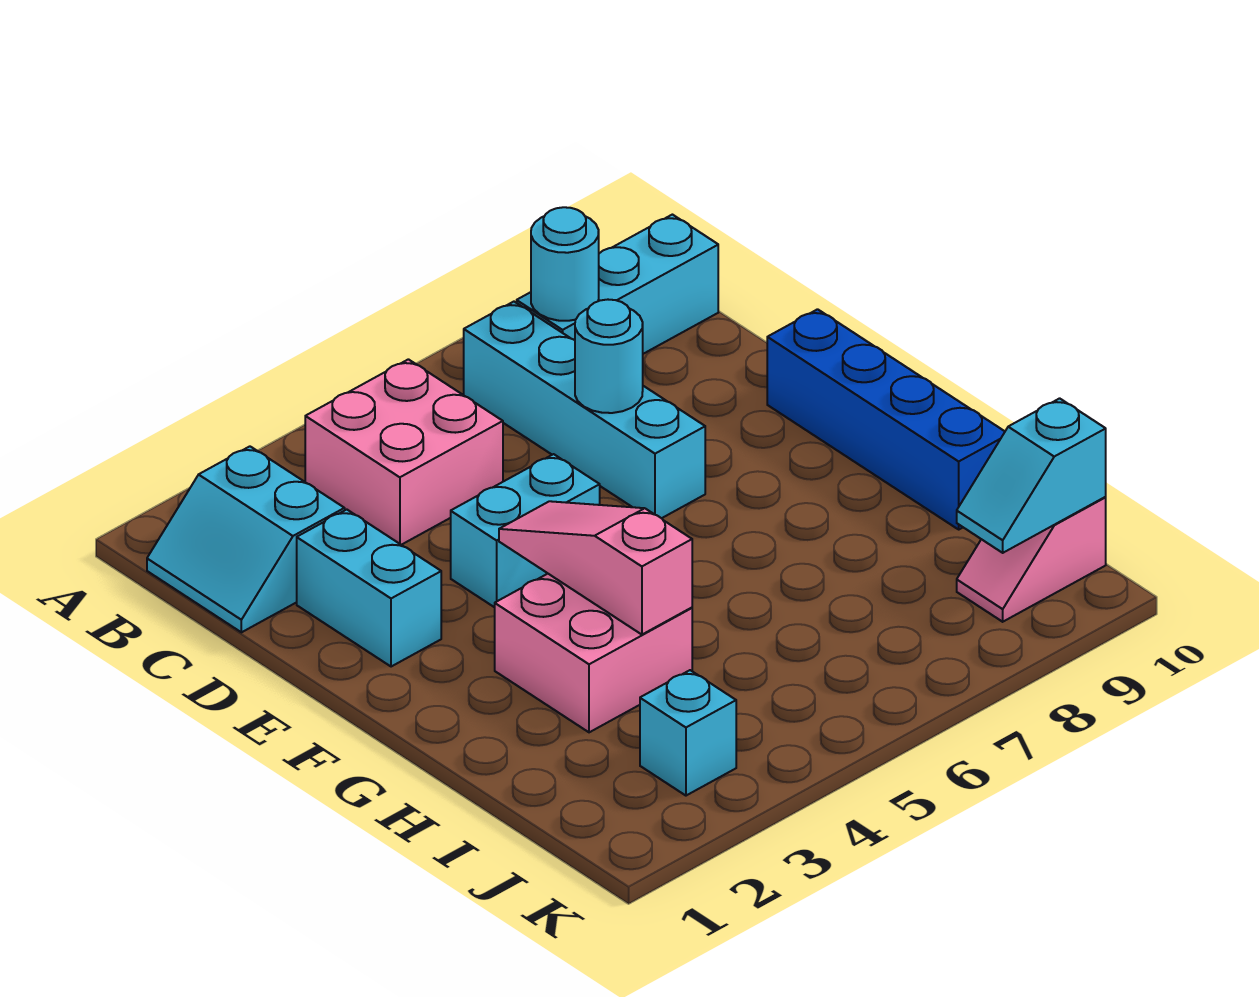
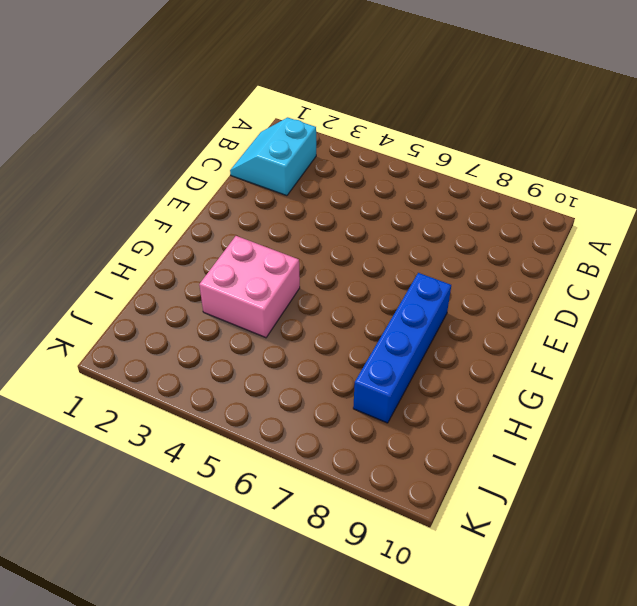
blue 1x4 brick [353,273,451,423] -> blue 1x4 brick moved to [767,309,1005,529]
none -> pink 2x2 brick [305,359,503,545]
none -> cyan 1x4 brick [464,302,705,518]
none -> cyan 1x3 brick [517,215,718,354]

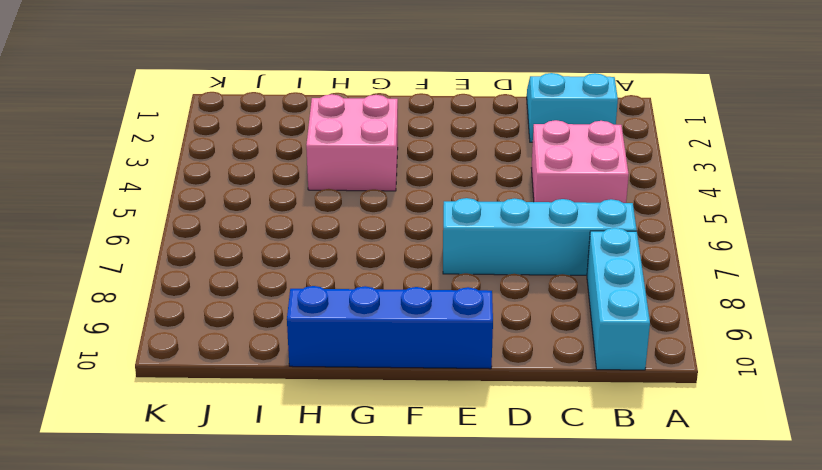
none -> cyan 1x2 brick [297,510,441,667]
none -> cyan 1x2 brick [451,454,600,607]
none -> cyan 1x1 brick [640,670,736,796]

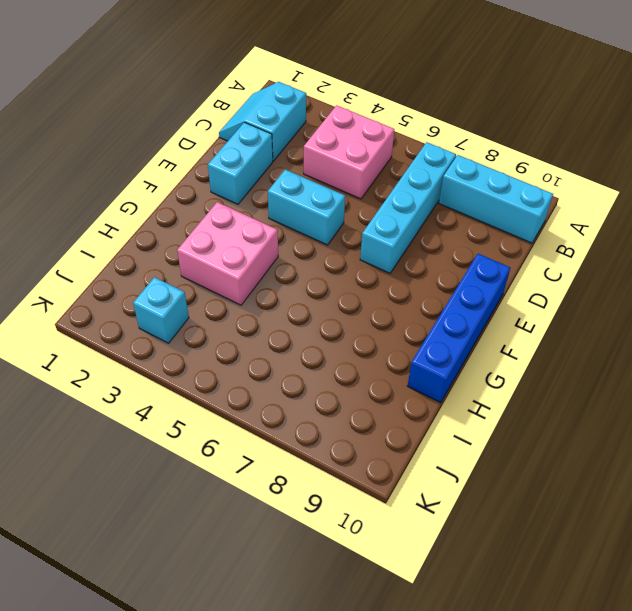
none -> pink 1x2 slope [957,497,1106,622]
none -> cyan 1x1 round brick [531,207,599,321]
none -> cyan 1x1 round brick [575,300,643,413]

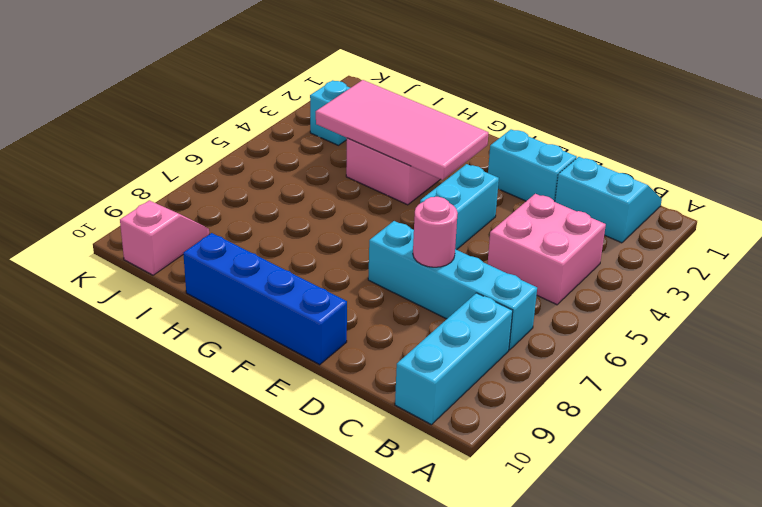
pink 1x1 round brick [413,197,458,267] -> cyan 1x1 round brick [575,300,643,413]
pink 2x4 tile [316,80,489,180] -> pink 1x3 slope [499,501,692,635]
none -> cyan 1x1 round brick [531,207,599,321]
none -> cyan 1x2 slope [957,398,1106,553]

